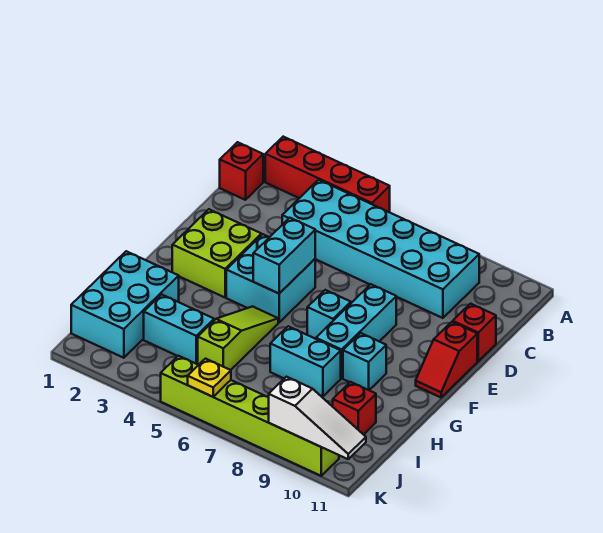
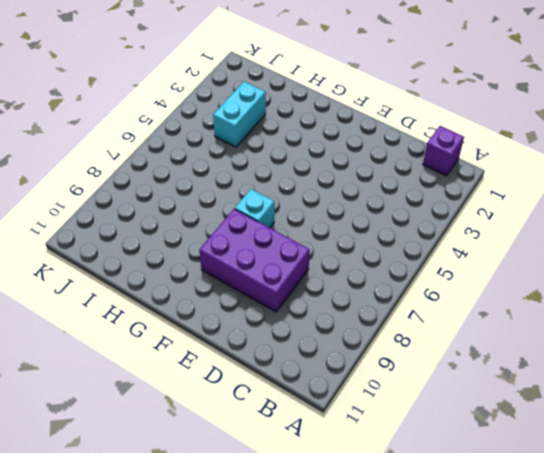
purple 1x1 brick [423,126,464,176] -> red 1x1 brick [220,142,263,200]
purple 2x3 brick [199,209,310,312] -> cyan 1x3 brick [316,284,396,378]
none -> red 1x4 brick [265,137,390,212]
none -> cyan 2x6 brick [282,180,479,318]
none -> red 1x1 brick [453,304,496,361]

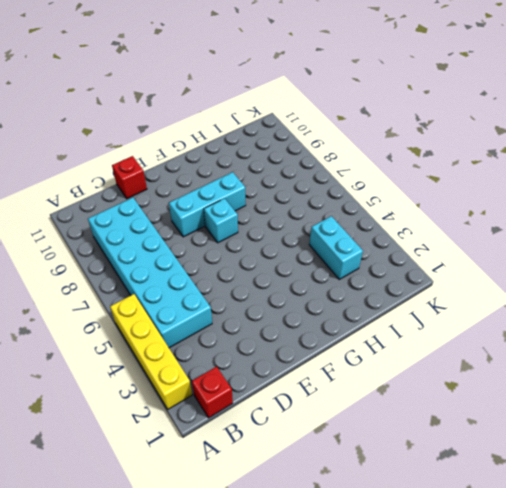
yellow 1x4 brick [110,294,192,409] -> red 1x4 brick [265,137,390,212]
none -> lime 2x2 brick [172,209,261,297]
none -> cyan 2x2 brick [226,234,315,322]
none -> red 1x2 slope [416,322,477,397]

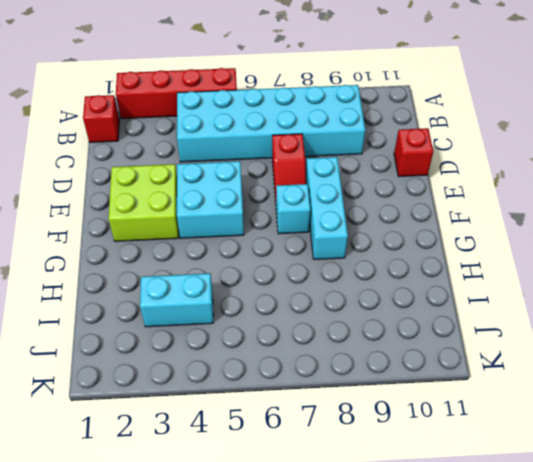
red 1x2 slope [272,134,306,201] -> red 1x2 slope moved to [416,322,477,397]
none -> lime 1x3 slope [198,307,278,370]
none -> cyan 1x1 brick [343,333,386,390]
none -> cyan 2x3 brick [71,251,179,358]

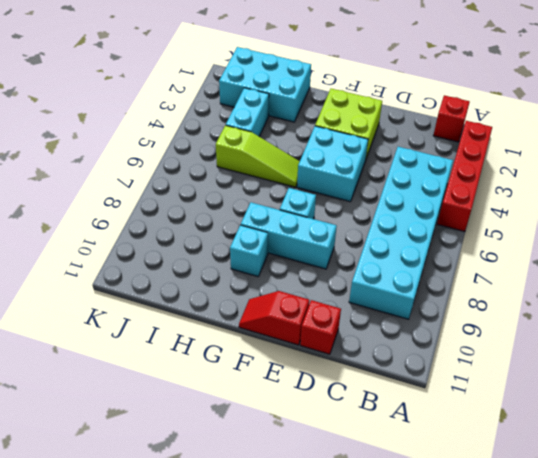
none -> cyan 1x2 brick [270,326,341,396]
none -> red 1x1 brick [333,382,376,435]
none -> lime 1x6 brick [161,356,339,476]

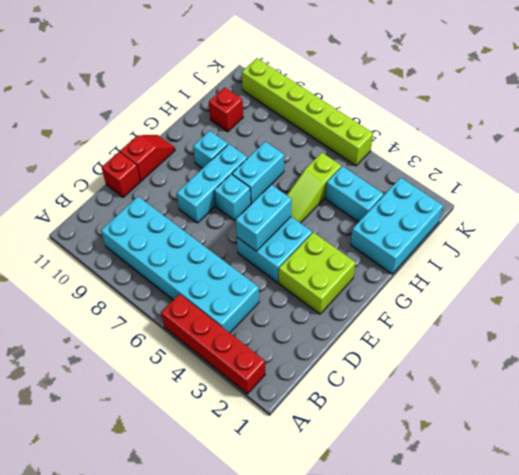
cyan 1x2 brick [232,141,284,204] -> cyan 1x2 brick turned to [270,326,341,396]
none -> red 1x1 brick [220,142,263,200]
none -> yellow 1x1 plate [188,359,231,397]
none -> white 1x3 slope [269,377,366,459]

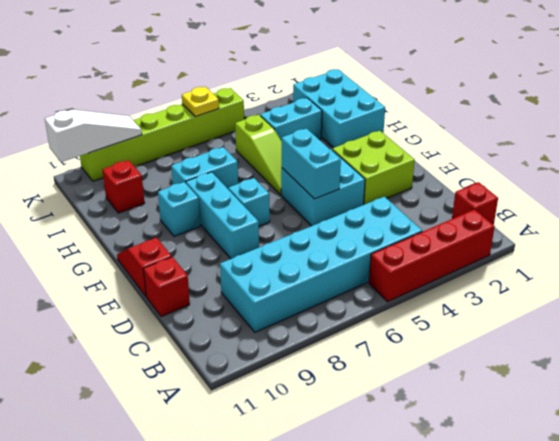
white 1x3 slope [45,110,142,162] -> white 1x3 slope turned to [269,377,366,459]

